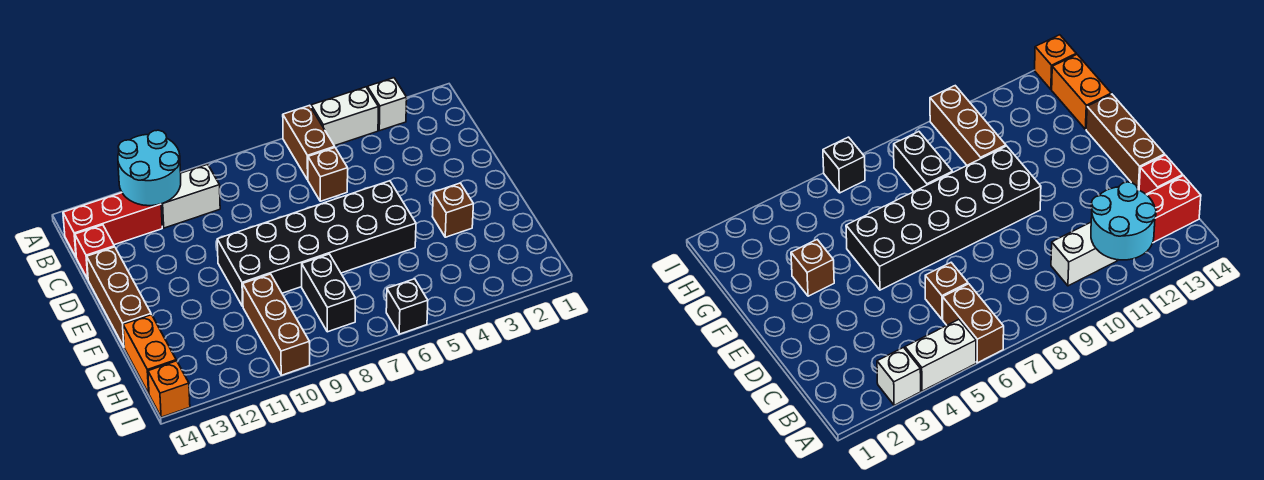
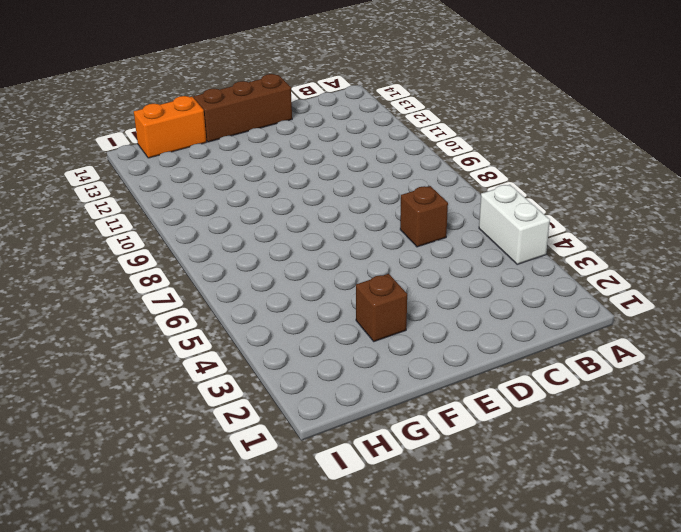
none -> white 1x1 brick [368,78,407,131]
none -> brown 1x2 brick [283,105,335,180]
none -> white 1x2 brick [161,164,220,228]

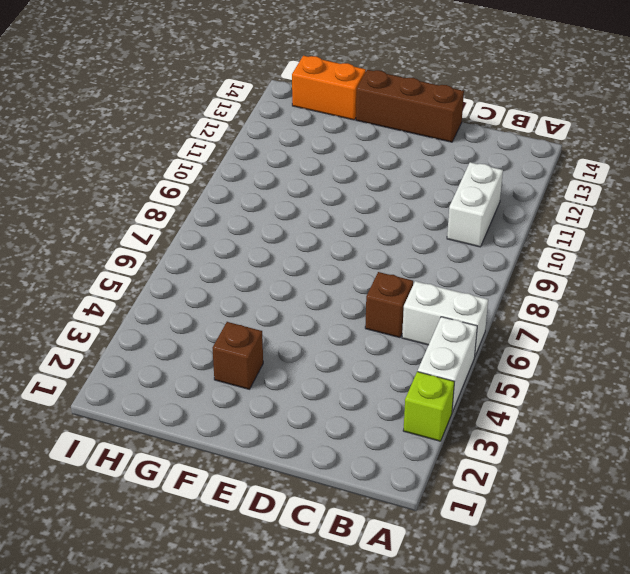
lime 1x1 brick [403,372,454,441] -> white 1x1 brick [368,78,407,131]
white 1x2 brick [402,281,488,356] -> brown 1x2 brick [283,105,335,180]
none -> red 1x3 brick [63,193,162,257]
none -> red 1x1 brick [75,225,114,279]
none -> black 2x6 brick [217,181,416,306]

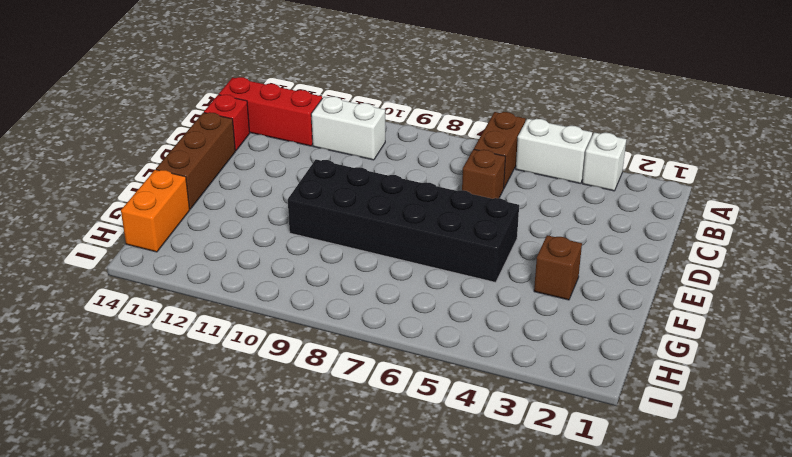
none -> black 1x2 brick [302,254,355,332]
none -> brown 1x3 brick [243,274,310,375]
none -> black 1x1 brick [386,279,428,334]

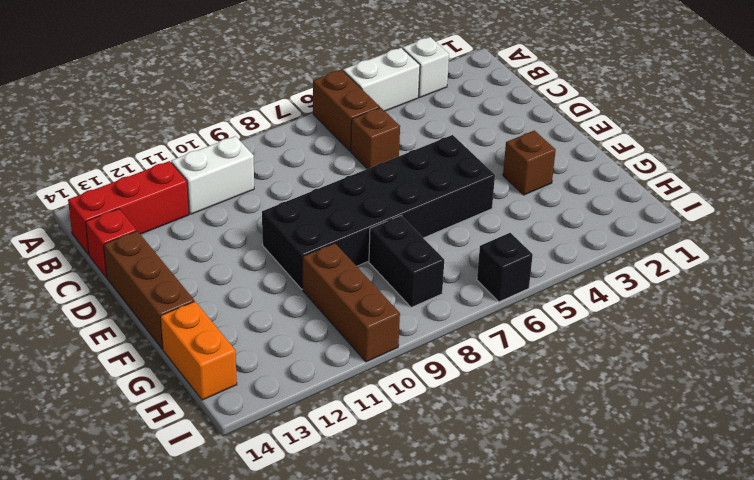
none -> orange 1x1 brick [148,361,190,417]
none -> cyan 2x2 round brick [118,130,181,206]

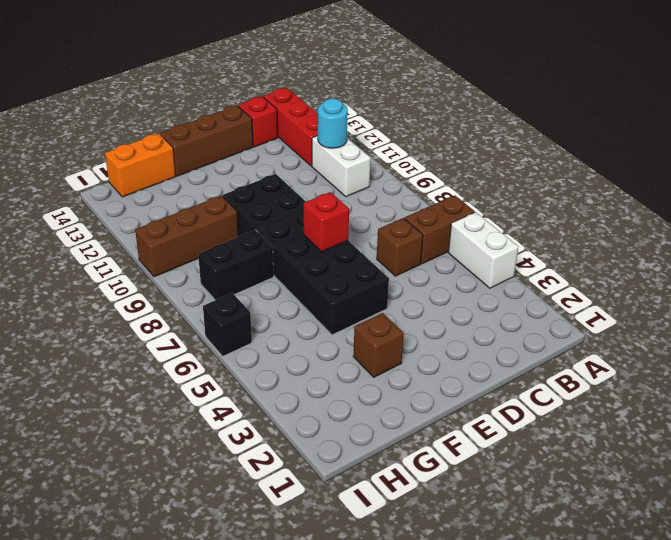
cyan 1x1 round brick [318,99,348,148] -> cyan 2x2 round brick [118,130,181,206]
red 1x1 brick [303,192,349,252] -> none
none -> white 1x1 brick [368,78,407,131]
none -> orange 1x1 brick [148,361,190,417]

